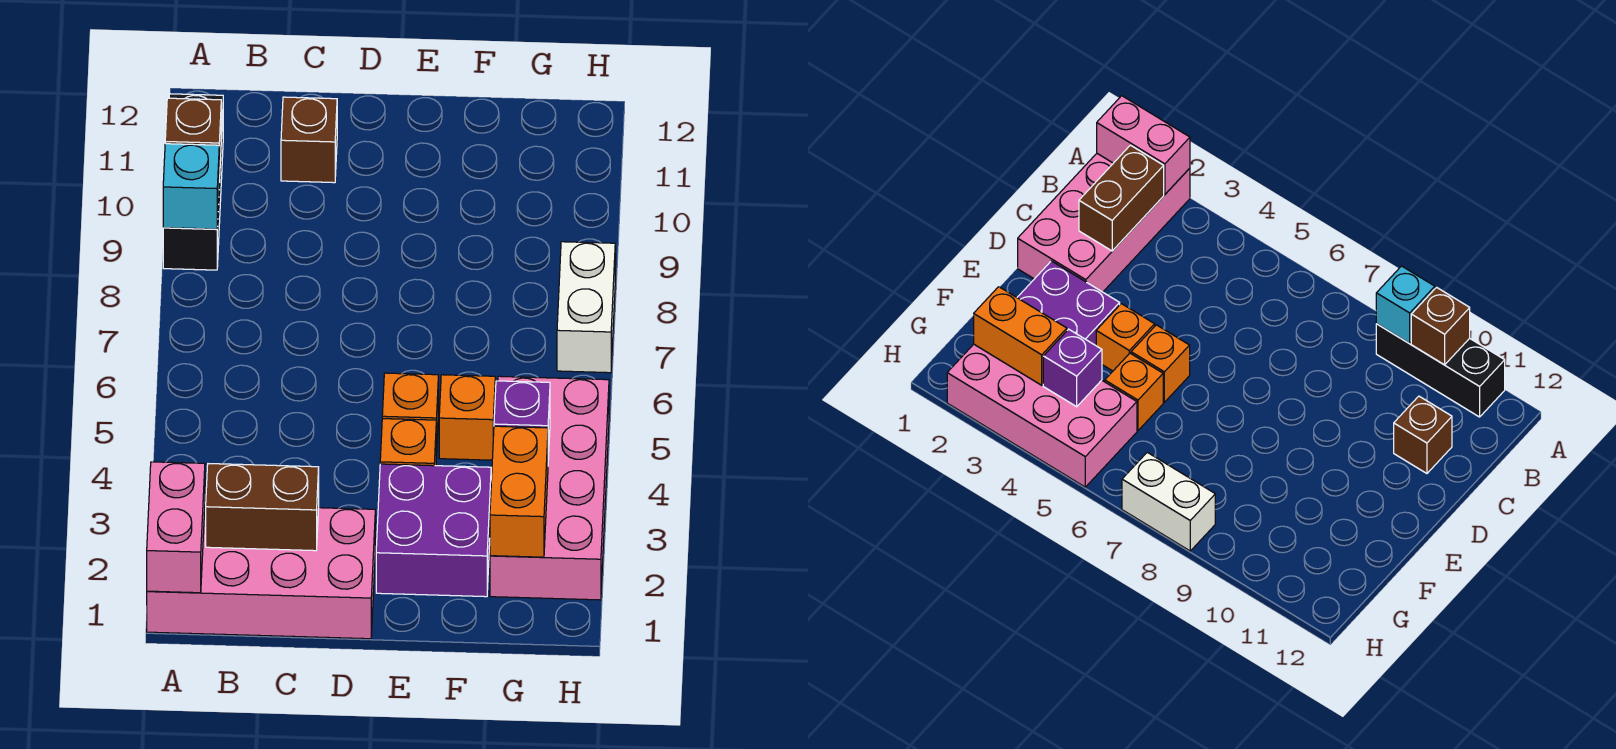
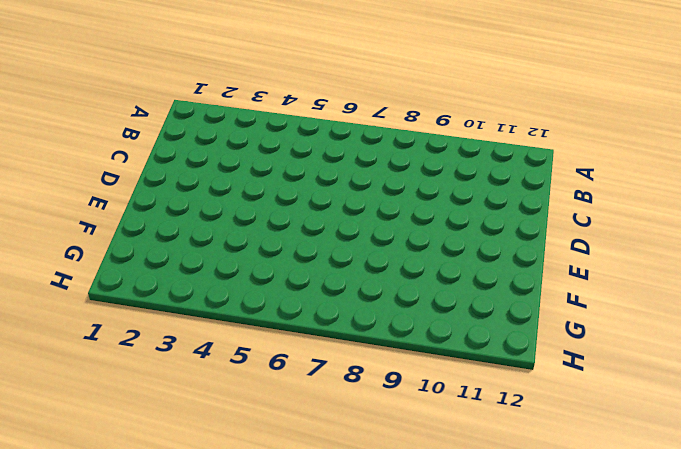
none -> pink 2x4 brick [147,504,375,639]
none -> black 1x3 brick [163,94,223,270]
none -> brown 1x1 brick [281,97,337,183]

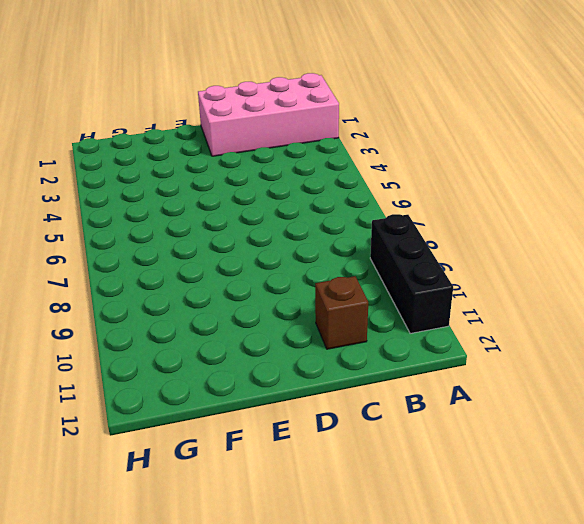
none -> purple 2x2 brick [376,464,491,597]
none -> orange 1x1 brick [380,419,436,466]
none -> orange 1x1 brick [382,373,438,458]

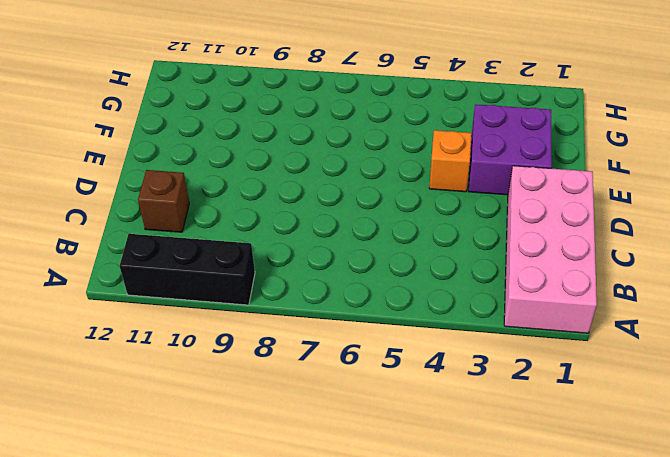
none -> orange 1x1 brick [382,373,438,458]
none -> orange 1x1 brick [439,375,495,460]
none -> pink 2x4 brick [490,376,609,600]

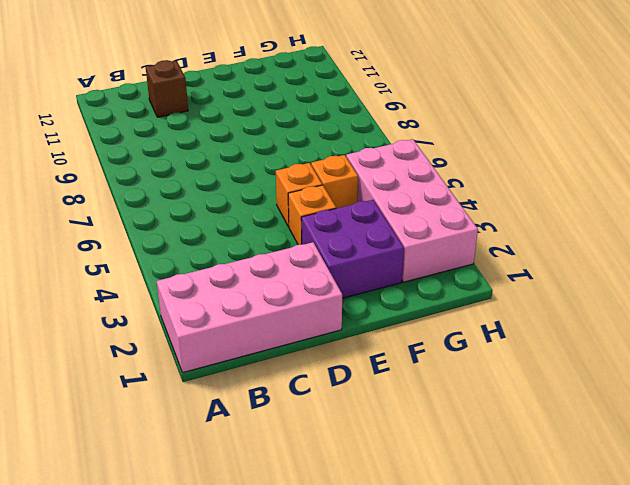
none -> black 1x3 brick [163,94,223,270]
none -> white 1x2 brick [557,242,615,373]
none -> pink 1x2 brick [147,462,205,593]

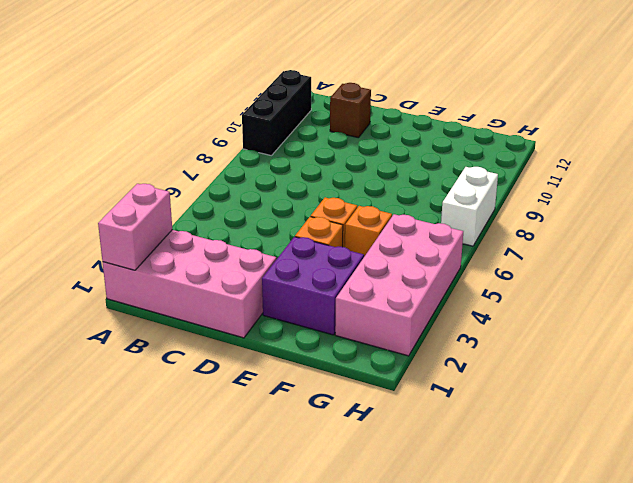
none -> cyan 1x1 brick [163,144,219,229]
none -> brown 1x1 brick [165,98,221,182]
none -> brown 1x2 brick [206,464,319,551]

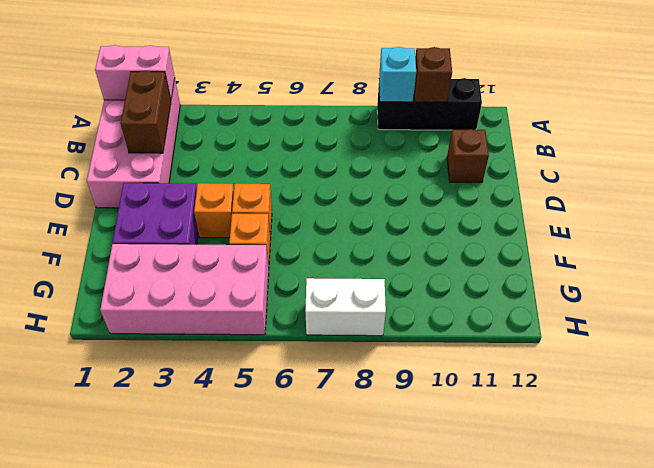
none -> orange 1x2 brick [490,426,548,557]
none -> purple 1x1 brick [494,381,550,459]

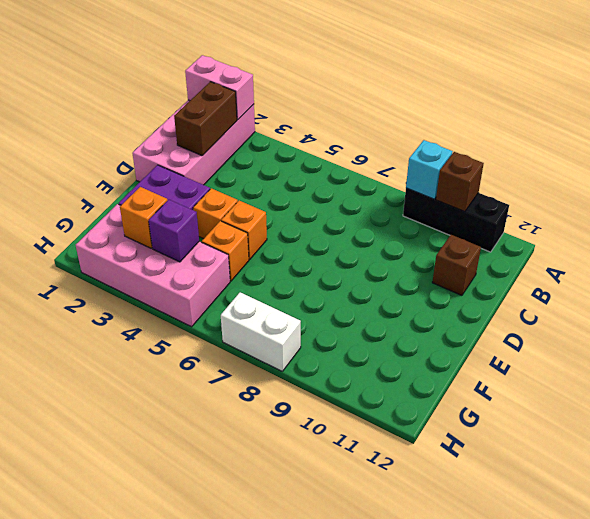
orange 1x1 brick [120,187,168,248] -> orange 1x2 brick [490,426,548,557]

